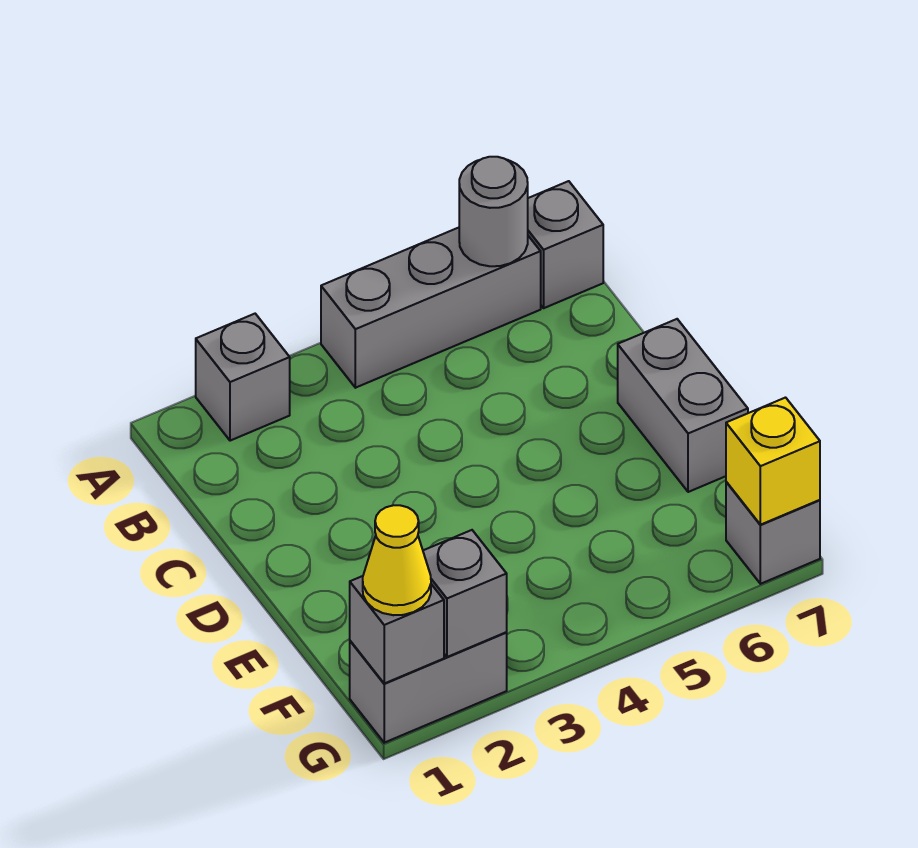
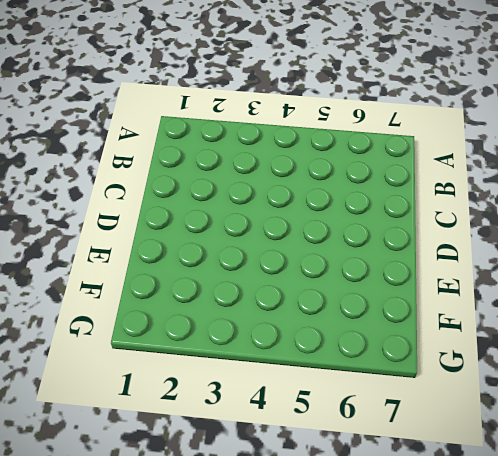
none -> grey 1x1 brick [196,314,290,441]
none -> grey 1x3 brick [321,228,541,388]

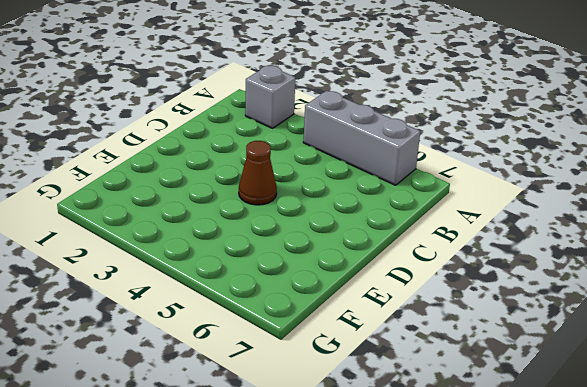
brown 1x1 cone [239,141,277,205] -> none
none -> grey 1x1 brick [528,181,603,308]
none -> grey 1x2 brick [618,319,748,492]

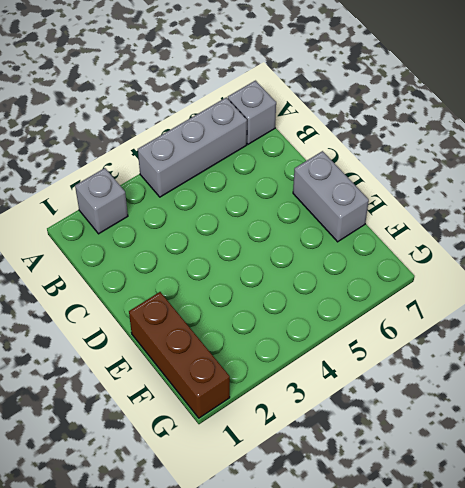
brown 1x3 brick [129,292,230,418] -> grey 1x2 brick [350,632,507,743]
none -> grey 1x1 brick [726,482,820,584]
none -> grey 1x1 round brick [459,157,528,266]

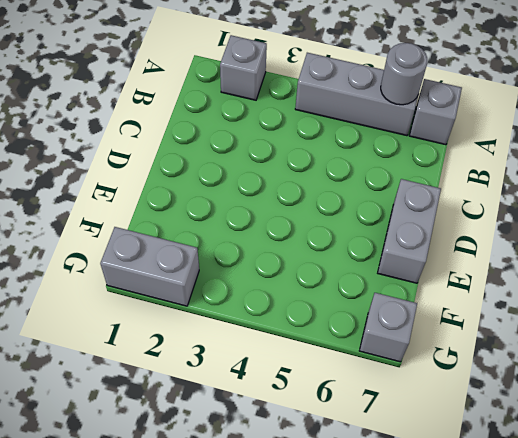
none -> grey 1x1 brick [350,576,444,683]
none -> grey 1x1 brick [423,530,507,657]

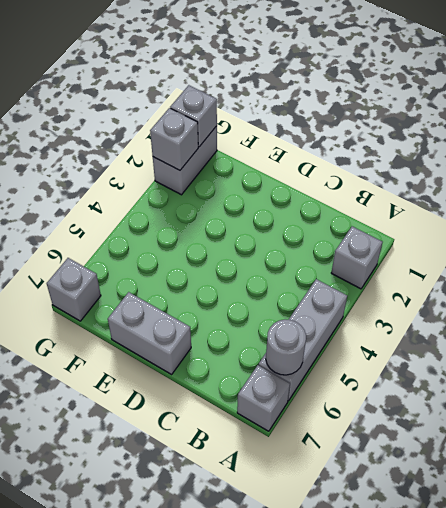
none -> yellow 1x1 brick [726,398,820,525]
none -> yellow 1x1 cone [363,505,431,615]

